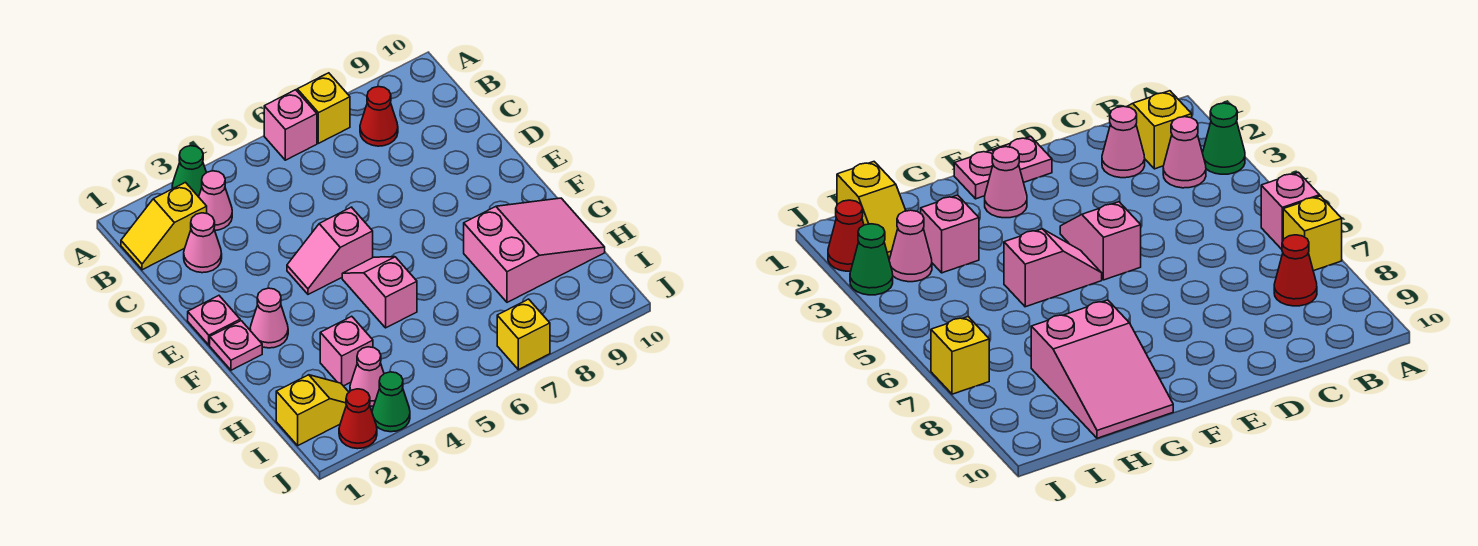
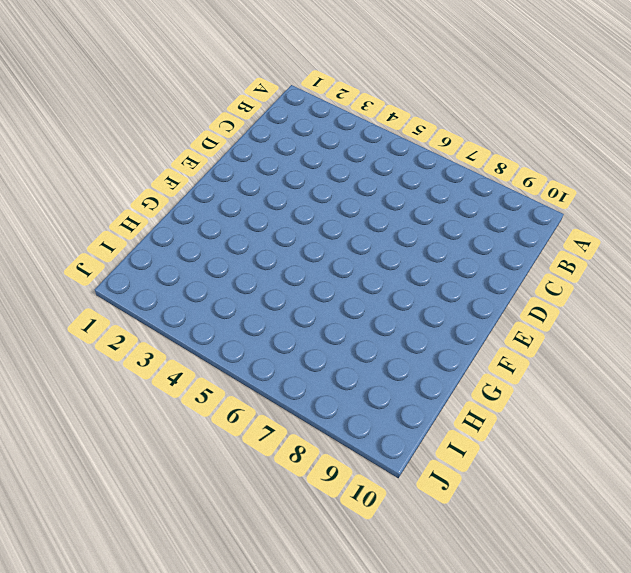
none -> green 1x1 cone [172,146,206,197]
none -> pink 1x1 brick [264,90,317,160]
none -> yellow 1x1 brick [297,73,350,143]

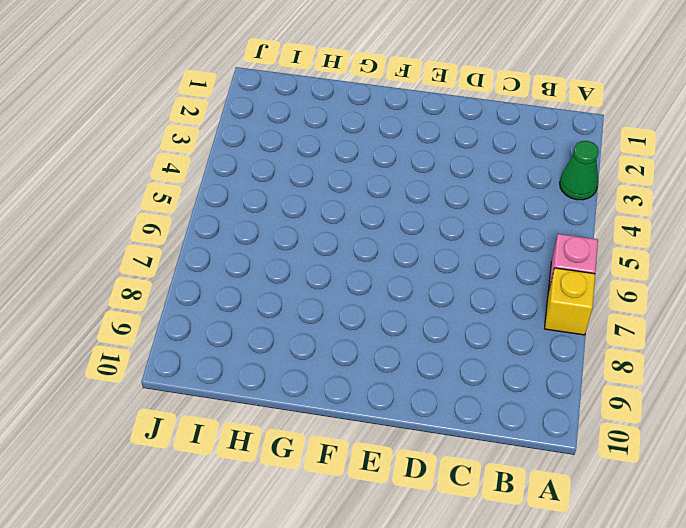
none -> yellow 1x2 slope [121,182,207,270]
none -> pink 1x1 cone [199,171,232,230]
none -> red 1x1 cone [360,87,398,146]

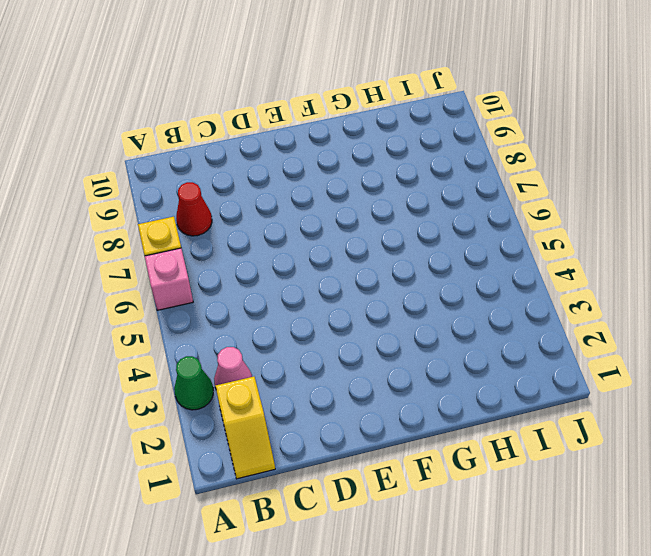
none -> pink 1x1 cone [184,213,222,273]
none -> pink 1x1 plate [188,296,240,345]
none -> pink 1x2 slope [287,207,373,294]

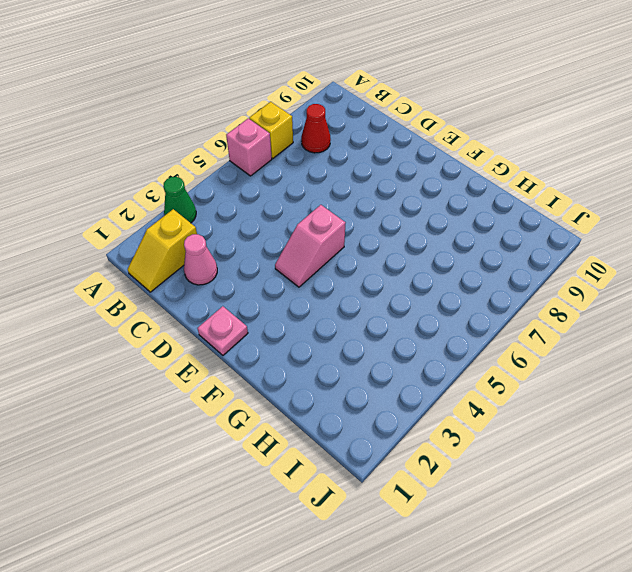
none -> pink 1x1 cone [199,171,232,230]
none -> pink 1x1 plate [210,321,262,370]
none -> pink 1x1 cone [250,288,288,348]

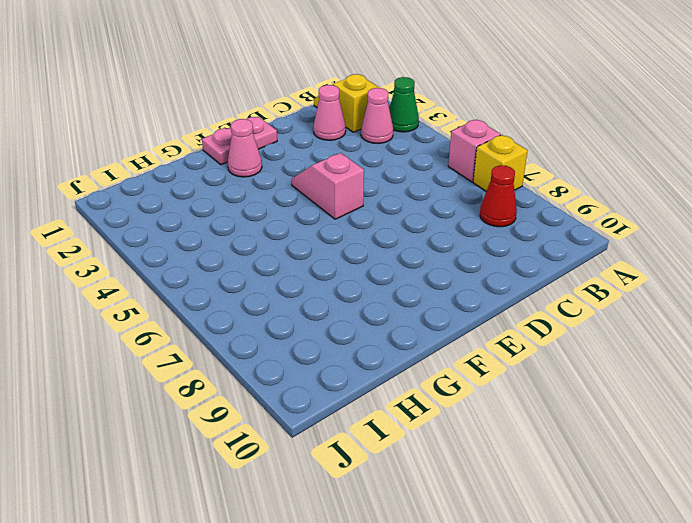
none -> pink 1x2 slope [342,257,417,328]
none -> pink 2x3 slope [464,198,605,302]
none -> pink 1x1 brick [320,316,373,386]

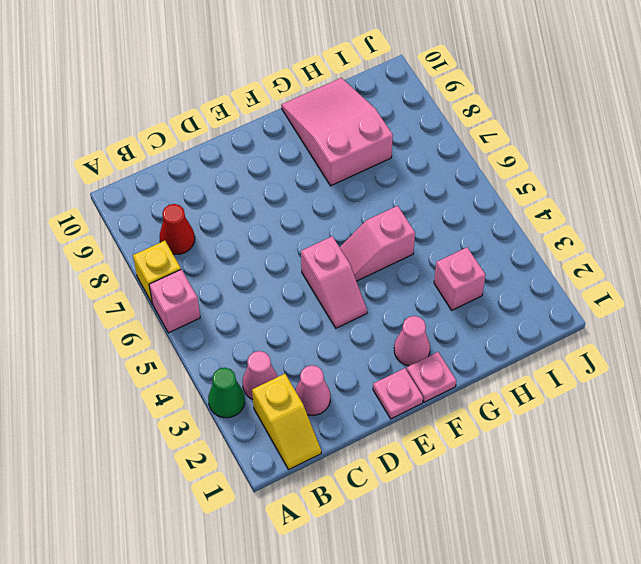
none -> yellow 1x2 slope [276,375,349,445]
none -> pink 1x1 cone [350,347,384,406]
none -> red 1x1 cone [339,389,377,449]

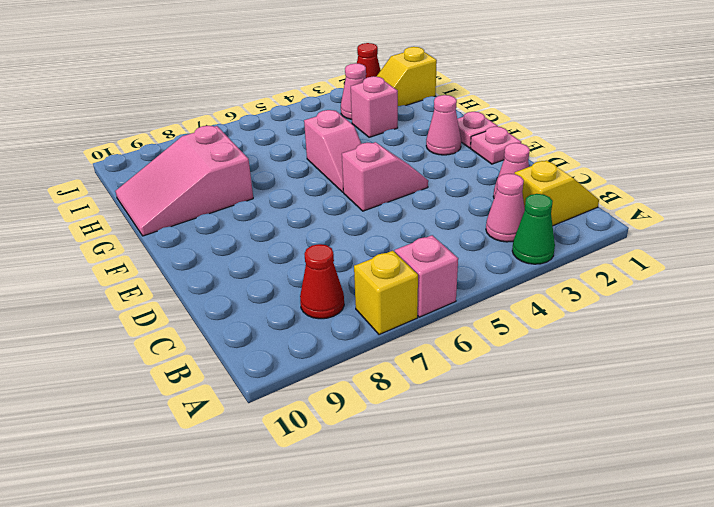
none -> green 1x1 cone [372,372,410,432]
none -> yellow 1x1 brick [497,299,550,370]

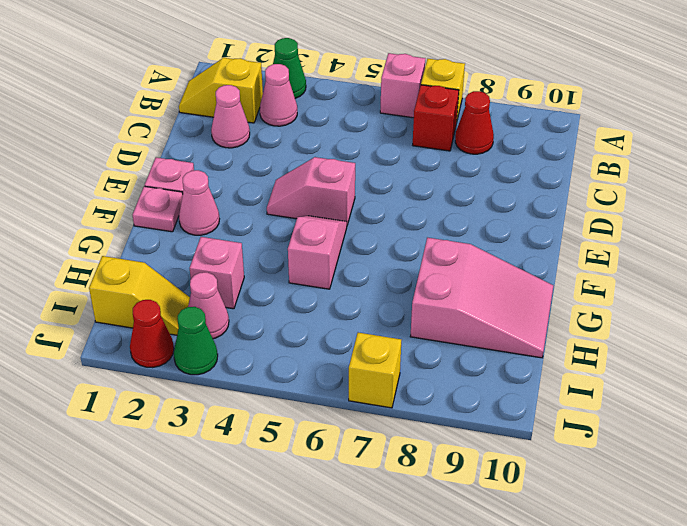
red 1x1 brick [413,85,459,151] -> none

